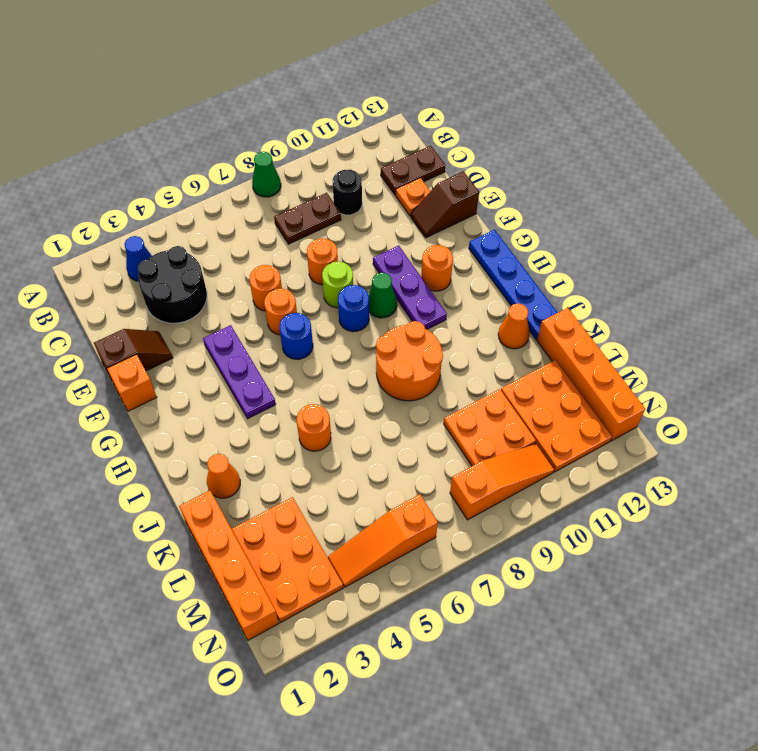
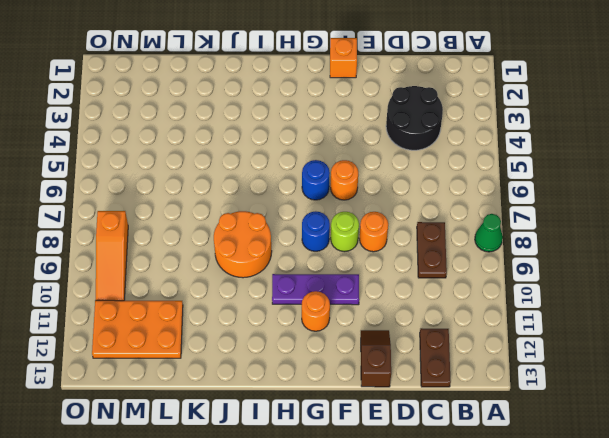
none -> blue 1x1 cone [125,236,152,281]
none -> black 1x1 round brick [333,170,362,215]
none -> orange 1x1 plate [396,178,430,216]
none -> brown 1x2 slope [94,329,173,382]

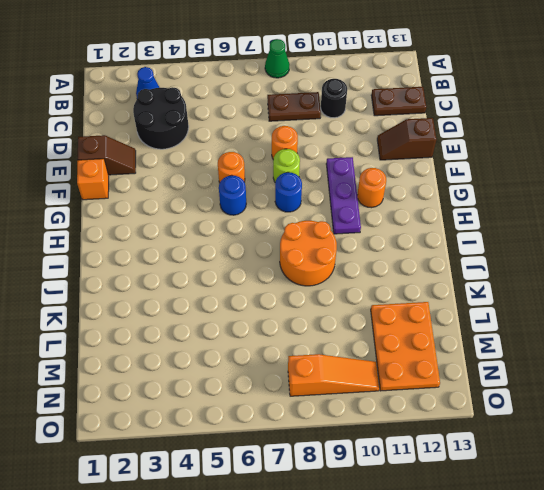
none -> orange 1x1 plate [396,178,430,216]
none -> orange 1x1 round brick [250,265,282,311]
none -> purple 1x3 plate [203,325,276,419]
none -> green 1x1 cone [369,273,397,318]

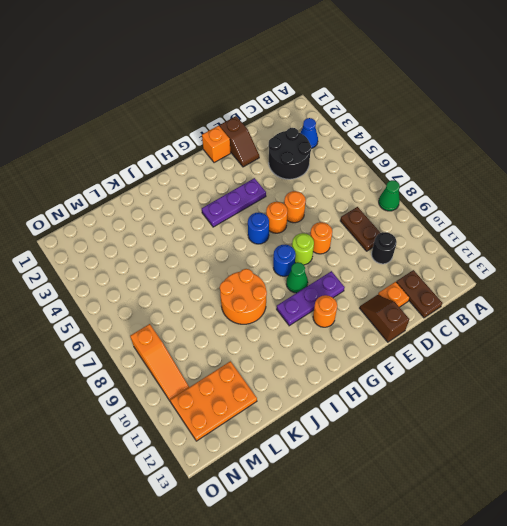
none -> blue 1x4 plate [469,230,558,339]
none -> orange 1x1 cone [207,453,240,498]
none -> orange 1x1 round brick [297,404,331,451]
none -> orange 1x1 cone [498,303,530,349]

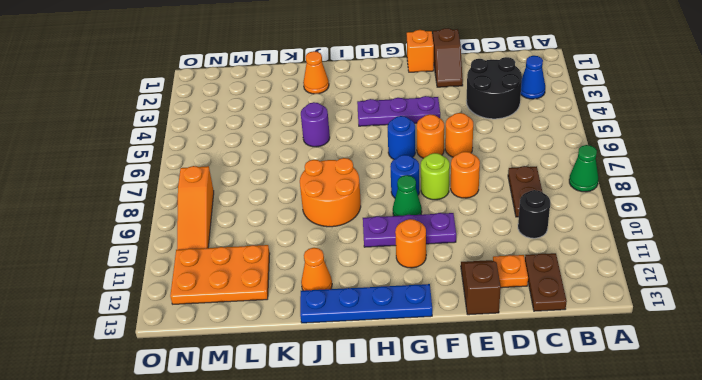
purple 1x1 round brick [301,102,330,147] -> orange 1x1 round brick [297,404,331,451]
none -> orange 1x4 brick [179,490,279,640]
none -> orange 1x4 brick [537,308,645,441]
none -> orange 2x3 plate [232,497,343,622]
none -> orange 2x2 plate [444,389,536,466]

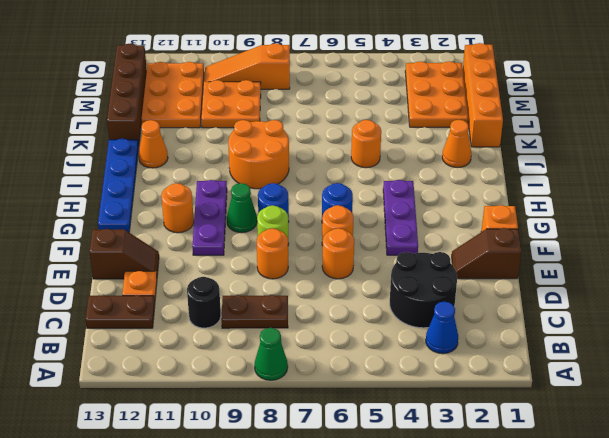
brown 1x4 brick [107,44,147,147] -> orange 1x4 brick [537,308,645,441]
none -> orange 1x3 slope [328,494,438,587]

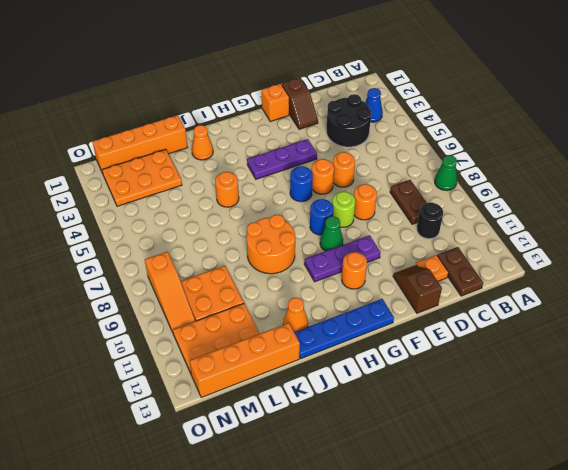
none -> orange 1x3 slope [328,494,438,587]

